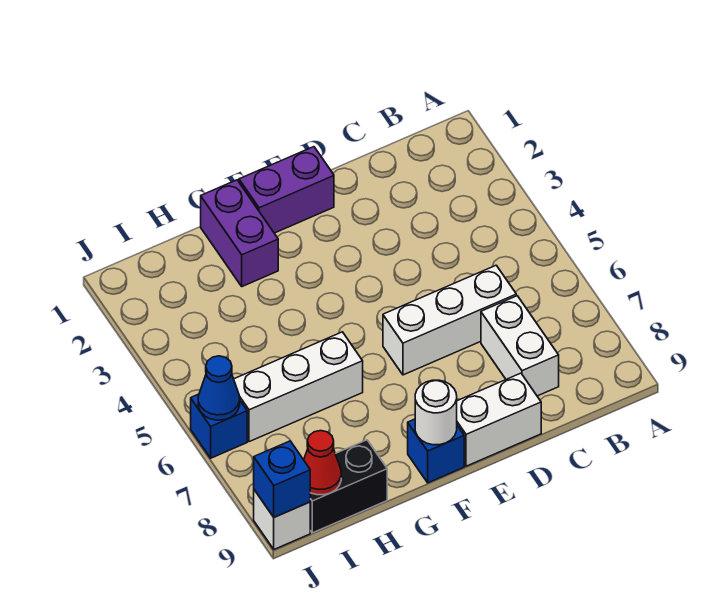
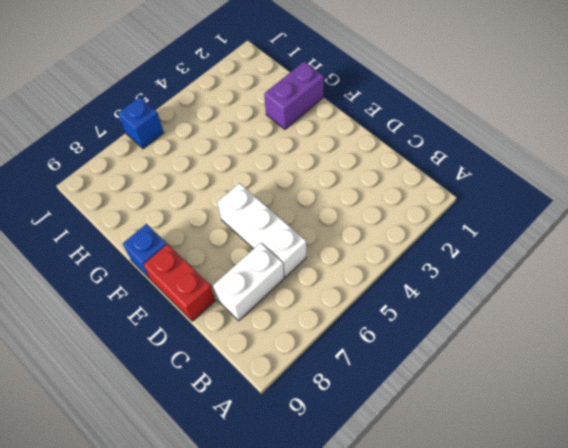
red 1x2 brick [143,244,215,321] -> white 1x2 brick [457,373,541,466]
none -> purple 1x2 brick [239,147,334,233]
none -> white 1x3 brick [234,332,363,442]
none -> black 1x2 brick [310,440,387,533]

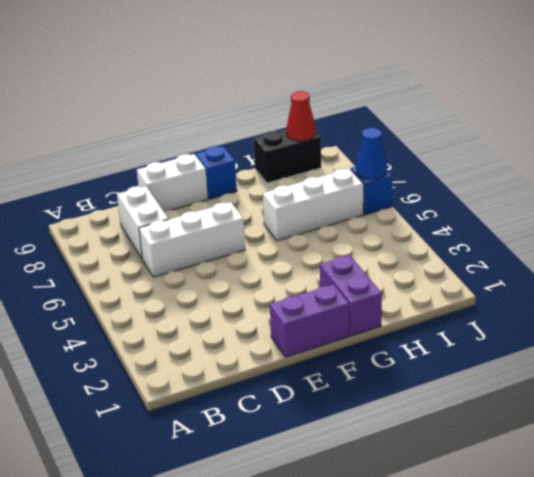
none -> white 1x1 brick [254,490,310,549]
none -> white 1x1 round brick [415,380,457,445]
none -> blue 1x1 brick [254,441,310,517]

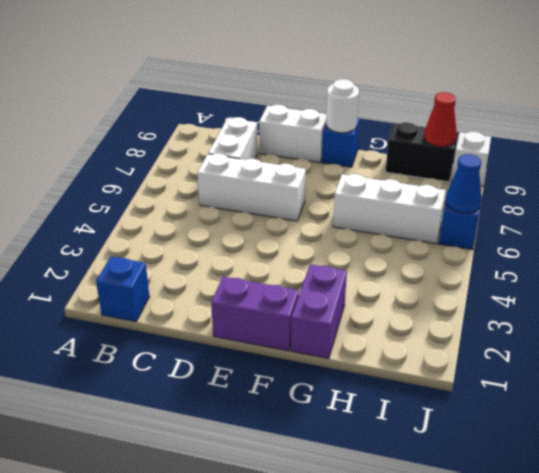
blue 1x1 brick [96,257,150,322] -> blue 1x1 brick moved to [254,441,310,517]

